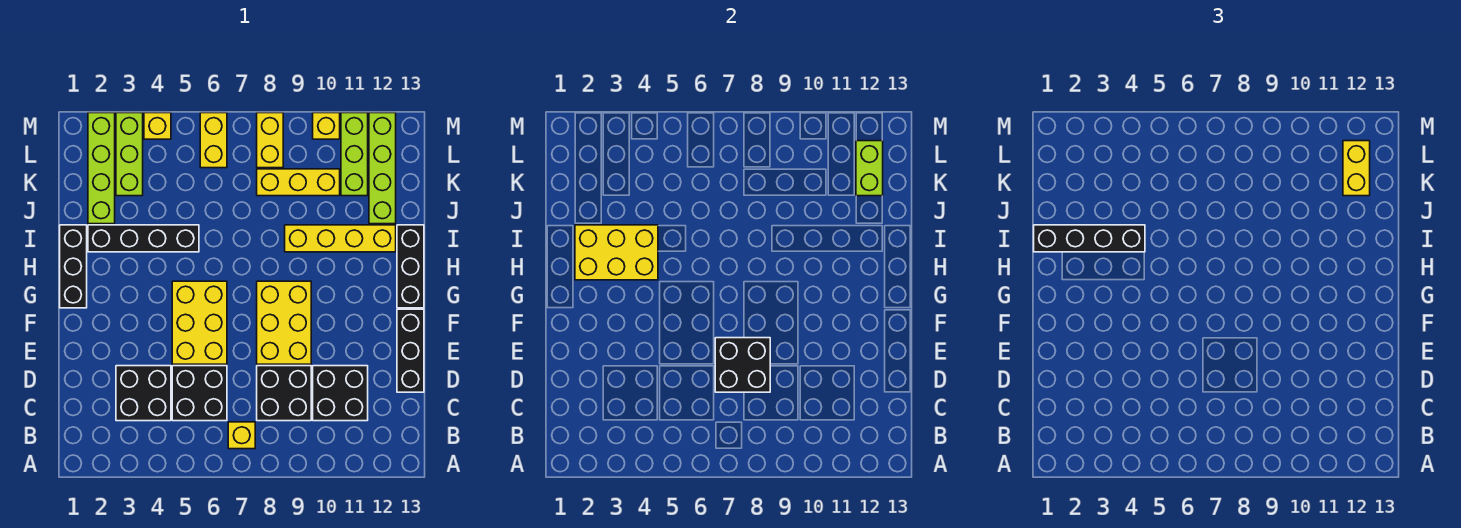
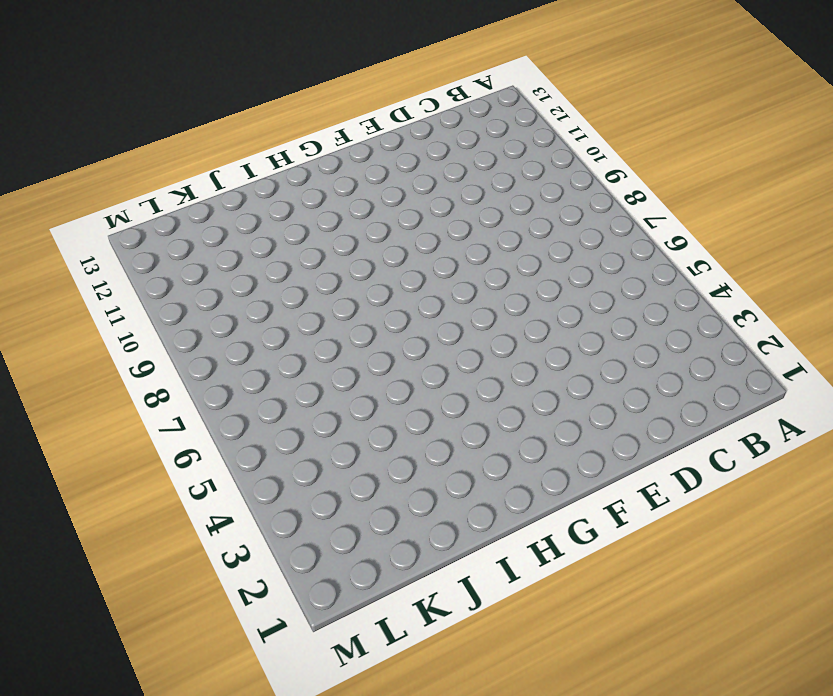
none -> yellow 1x1 brick [228,422,255,449]
none -> black 2x2 brick [116,366,171,421]
none -> black 2x2 brick [172,366,227,421]

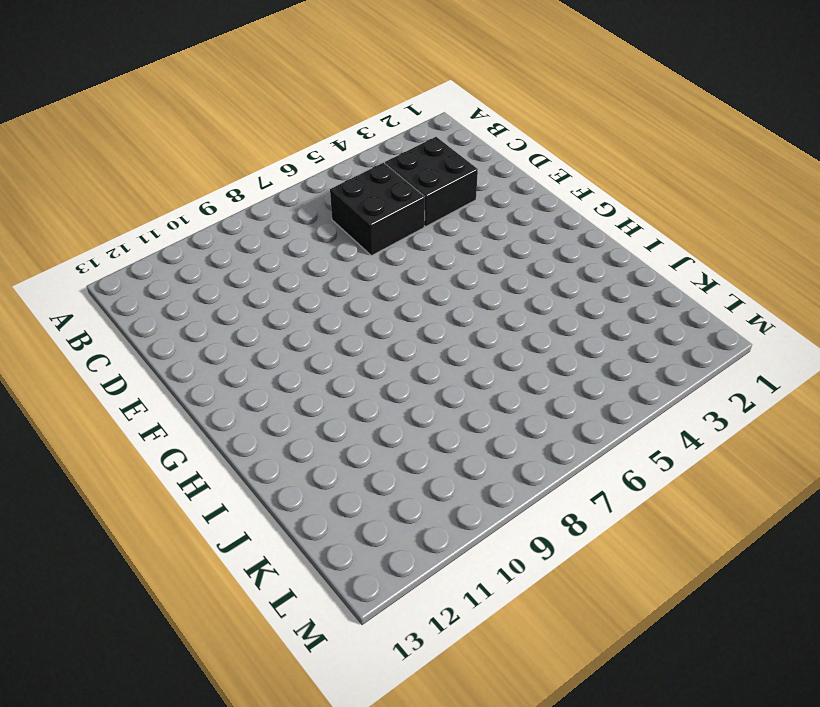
none -> yellow 1x1 brick [228,422,255,449]
none -> black 2x2 brick [257,366,311,421]
none -> black 2x2 brick [313,366,368,421]

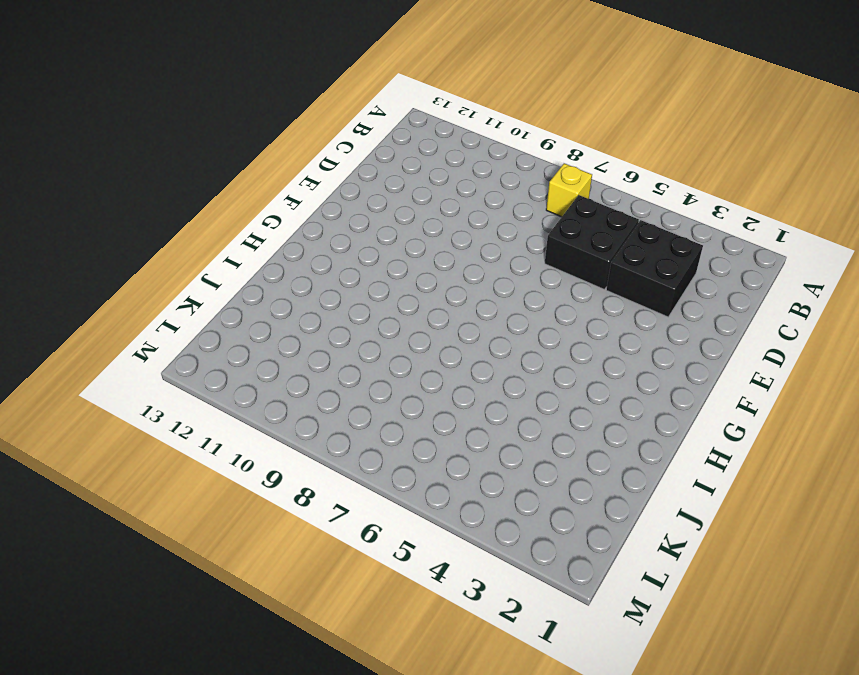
none -> black 2x2 brick [257,366,311,421]
none -> black 2x2 brick [313,366,368,421]
none -> black 1x3 brick [397,309,424,392]

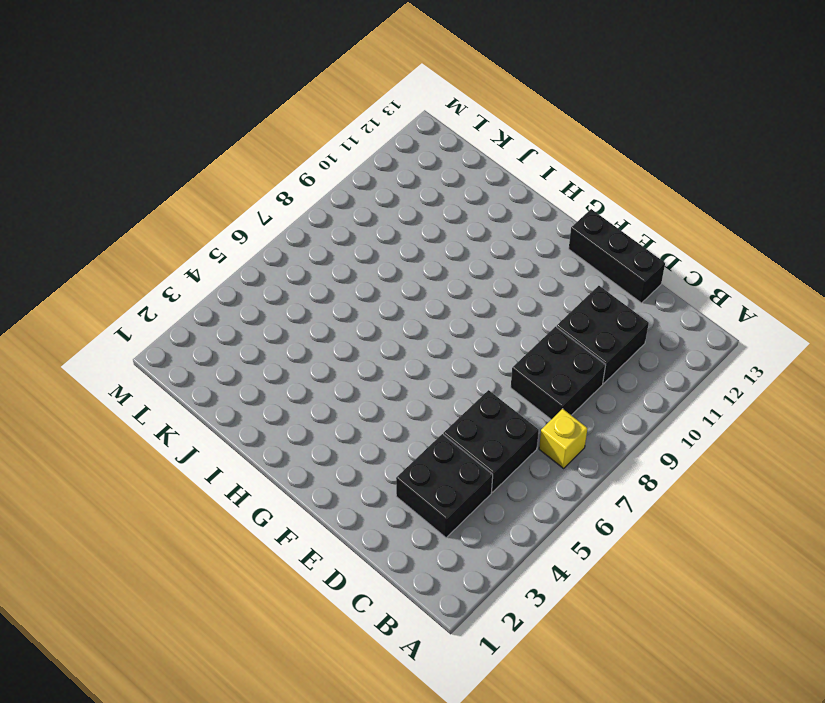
none -> yellow 2x3 brick [172,281,227,364]
none -> yellow 2x3 brick [257,281,311,364]
none -> black 1x3 brick [60,225,87,308]

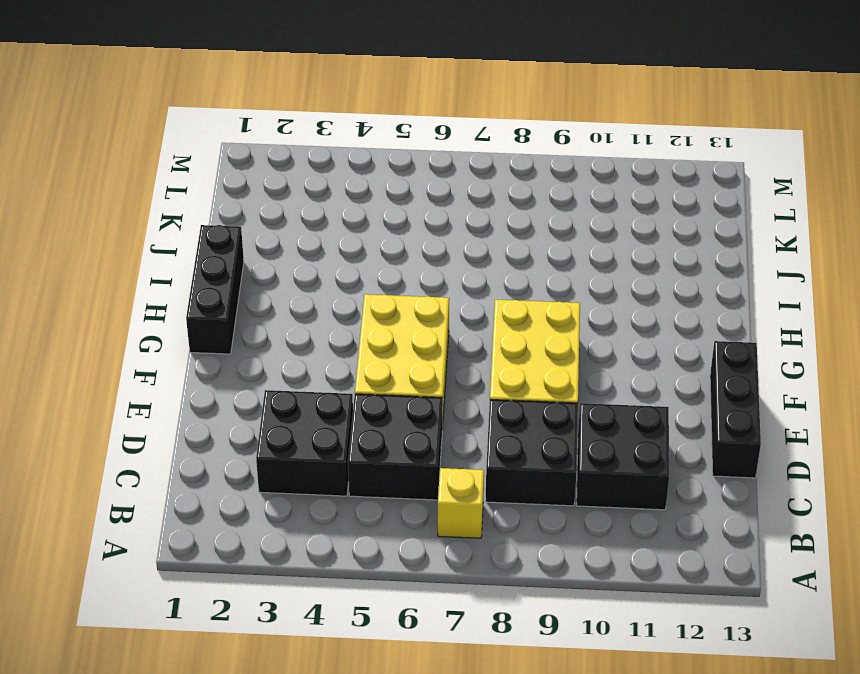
none -> black 1x3 brick [397,225,424,308]
none -> black 1x4 brick [88,225,199,252]
none -> yellow 1x4 brick [285,225,396,252]

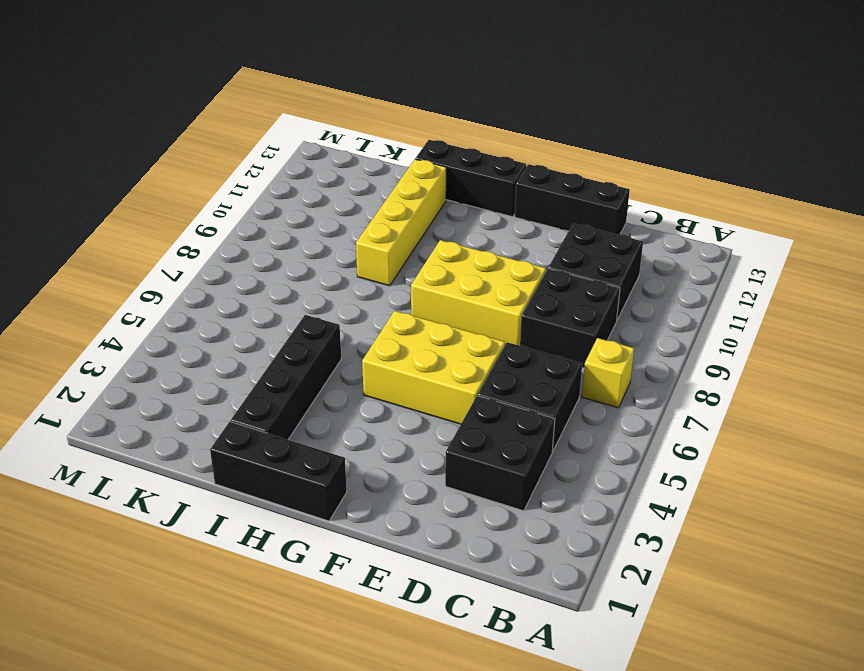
none -> lime 1x4 brick [88,113,115,224]
none -> lime 1x4 brick [369,113,396,224]
none -> lime 1x3 brick [116,113,143,196]

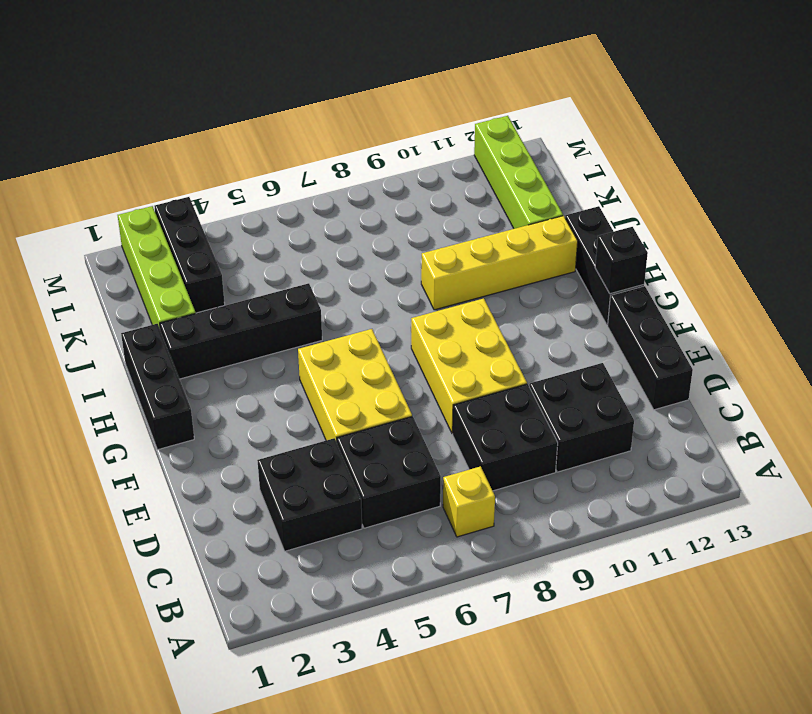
black 1x1 brick [595,227,648,294] -> none
black 1x3 brick [155,197,225,313] -> lime 1x3 brick [116,113,143,196]
none -> yellow 1x3 brick [257,169,340,196]
none -> lime 1x3 brick [341,113,368,196]
none -> yellow 1x2 brick [200,113,227,168]

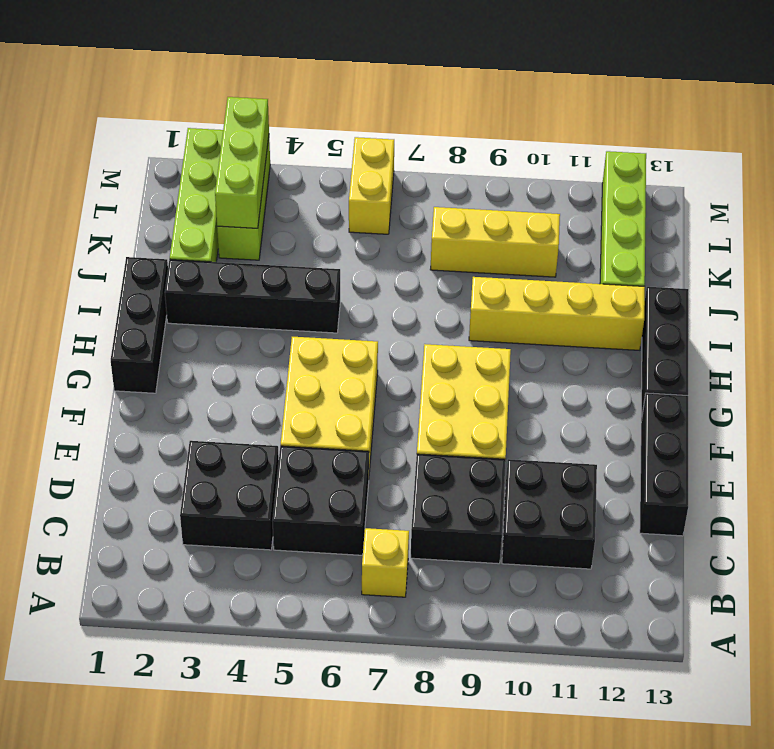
lime 1x3 brick [215,97,269,228] -> lime 1x3 brick moved to [341,113,368,196]
none -> yellow 1x2 brick [257,113,283,168]
none -> yellow 1x1 brick [144,113,171,139]
none -> yellow 1x1 brick [313,113,340,139]

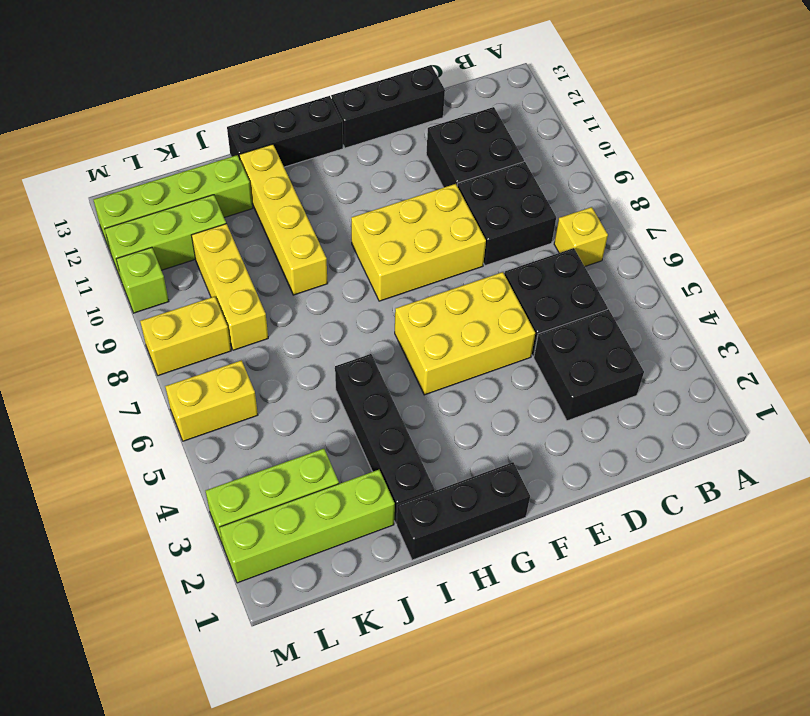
lime 1x1 brick [116,247,169,313] -> yellow 1x1 brick [313,113,340,139]
none -> yellow 1x1 brick [144,113,171,139]
none -> black 2x2 brick [715,338,770,392]
none -> yellow 2x3 brick [575,225,658,280]

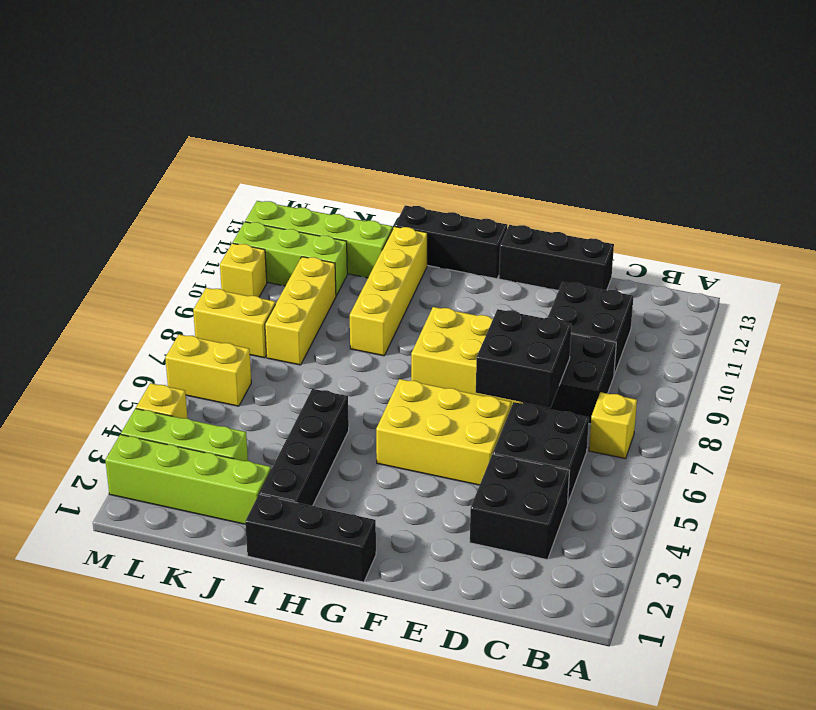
none -> yellow 2x3 brick [575,225,658,280]
none -> lime 1x2 brick [856,141,883,196]
none -> black 1x4 brick [1034,225,1145,252]

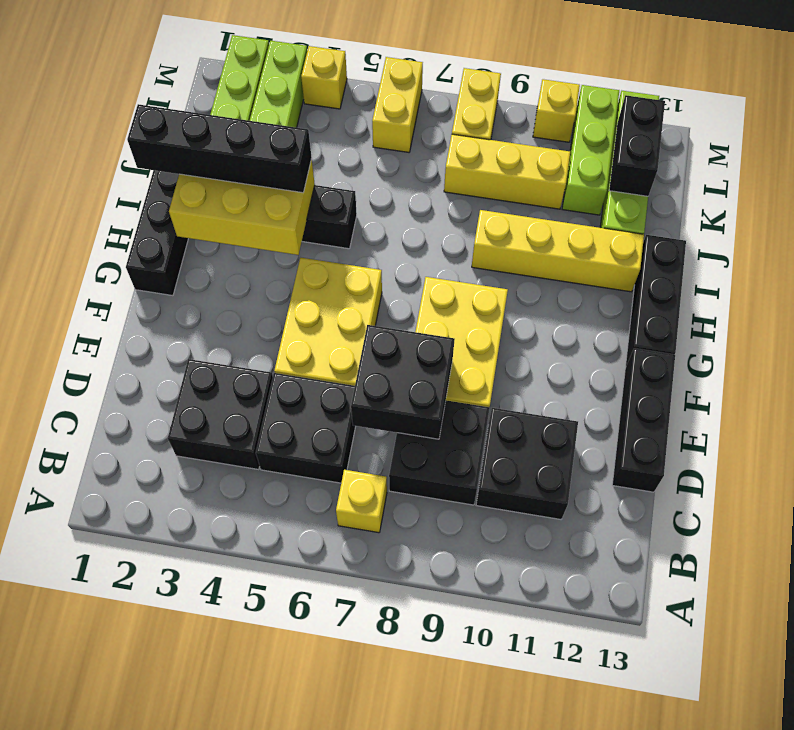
black 1x2 brick [609,95,665,196] -> lime 1x2 brick [856,141,883,196]
none -> yellow 1x2 brick [1343,141,1370,196]

